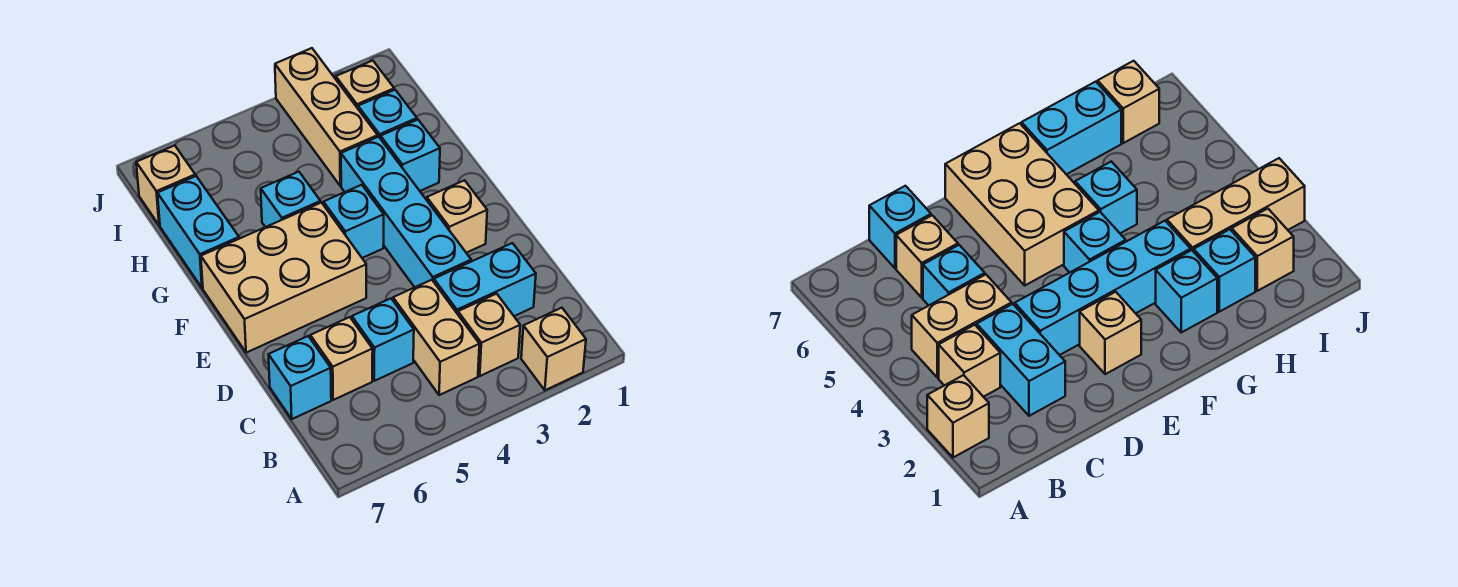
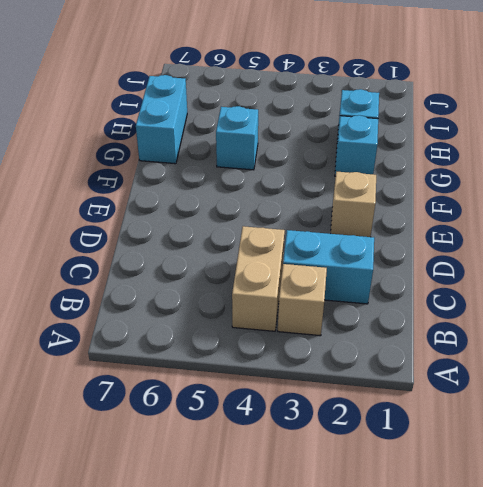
none -> tan 1x1 brick [521,308,586,390]
none -> cyan 1x1 brick [352,298,414,381]
none -> tan 1x1 brick [310,317,373,400]

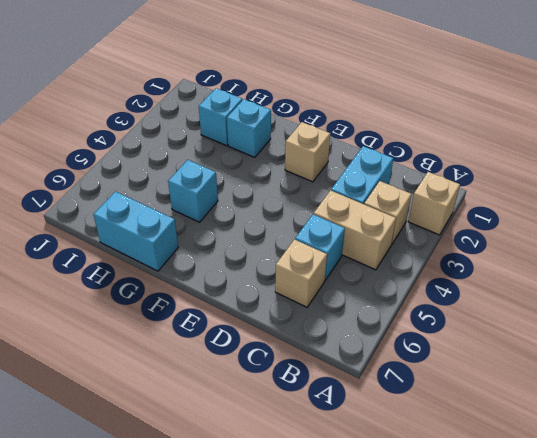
none -> cyan 1x1 brick [269,336,331,419]
none -> cyan 1x4 brick [341,137,471,287]
none -> tan 2x3 brick [201,203,366,353]

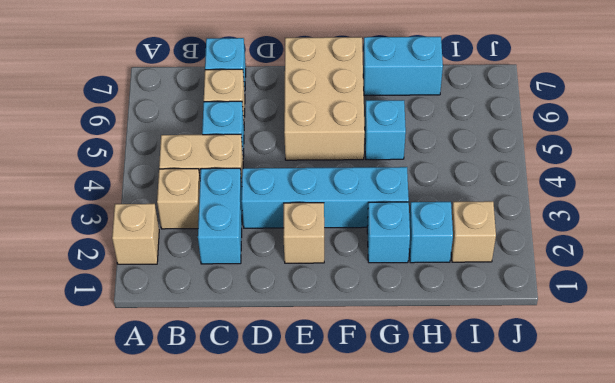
none -> cyan 1x1 brick [324,185,384,258]
none -> tan 1x3 brick [275,48,378,186]
none -> tan 1x1 brick [136,145,195,225]

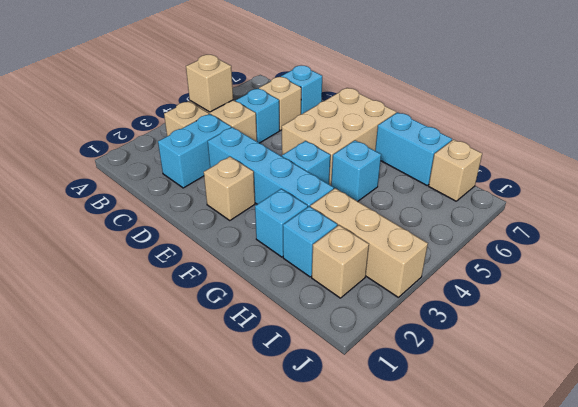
tan 1x1 brick [186,55,233,112] -> tan 1x1 brick moved to [521,308,586,390]

